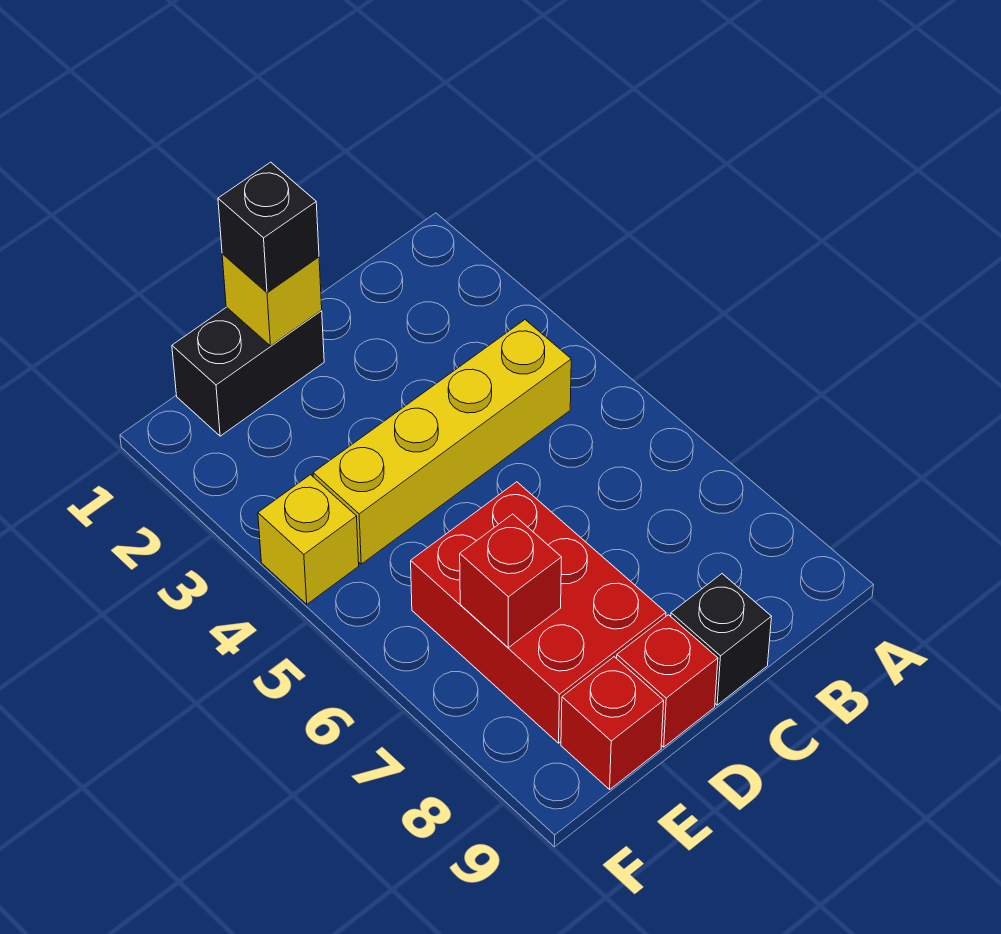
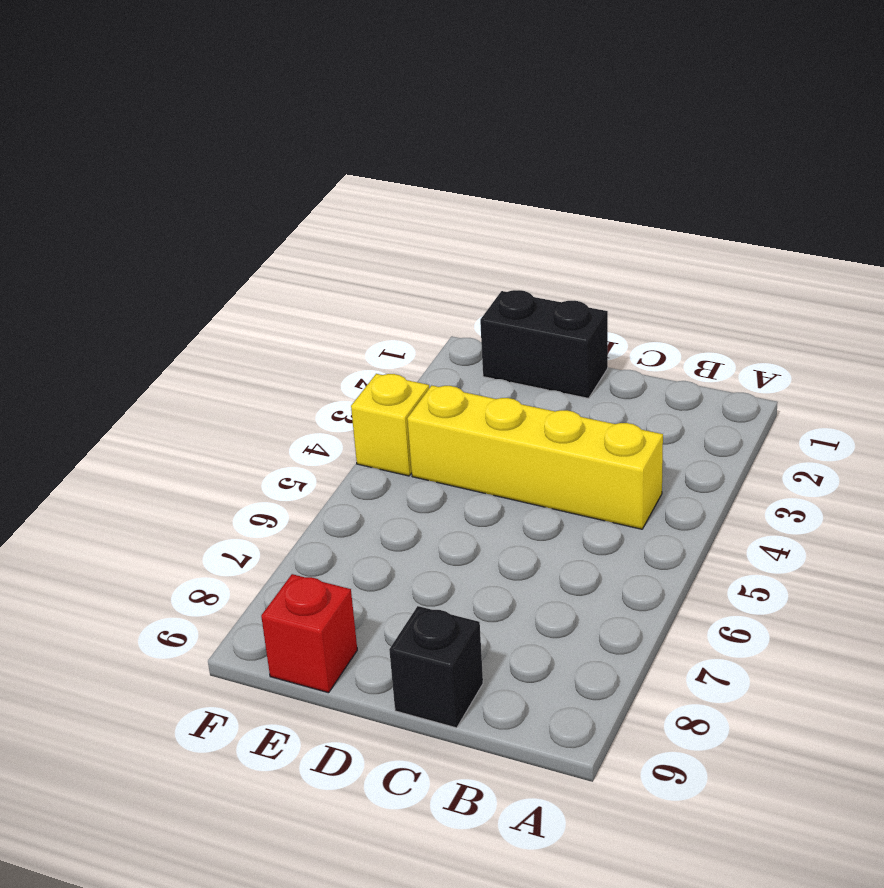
none -> red 2x3 brick [411,482,666,743]
none -> red 1x1 brick [617,615,718,747]

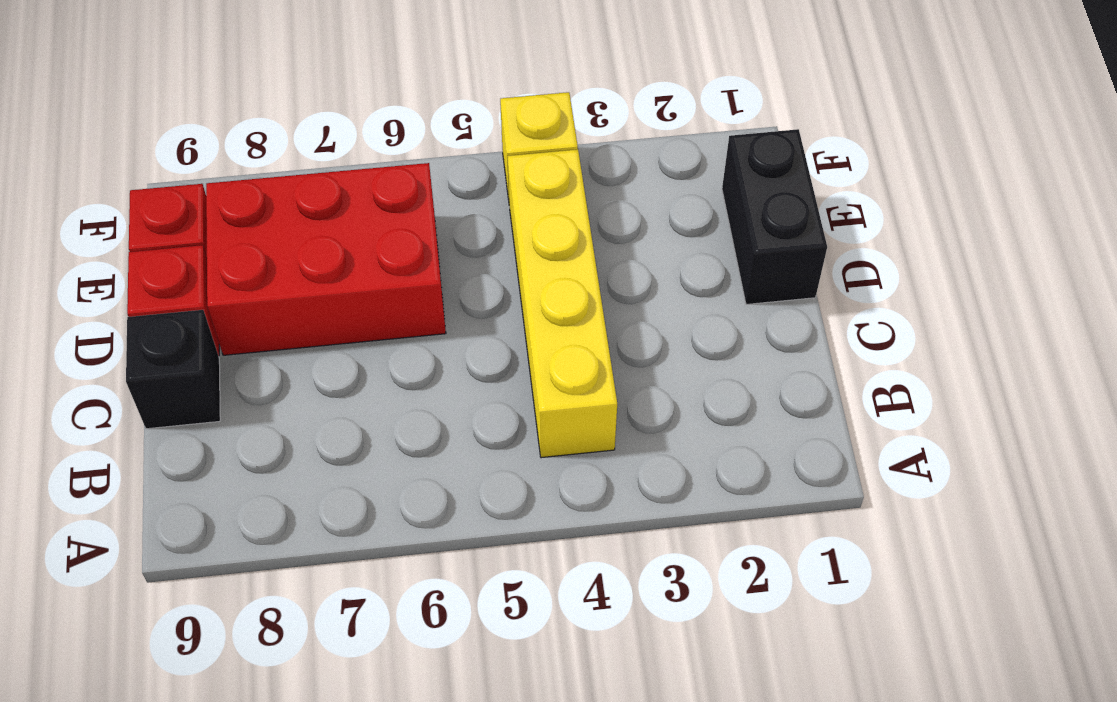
none -> yellow 1x1 brick [222,253,322,346]
none -> red 1x1 brick [460,514,562,648]

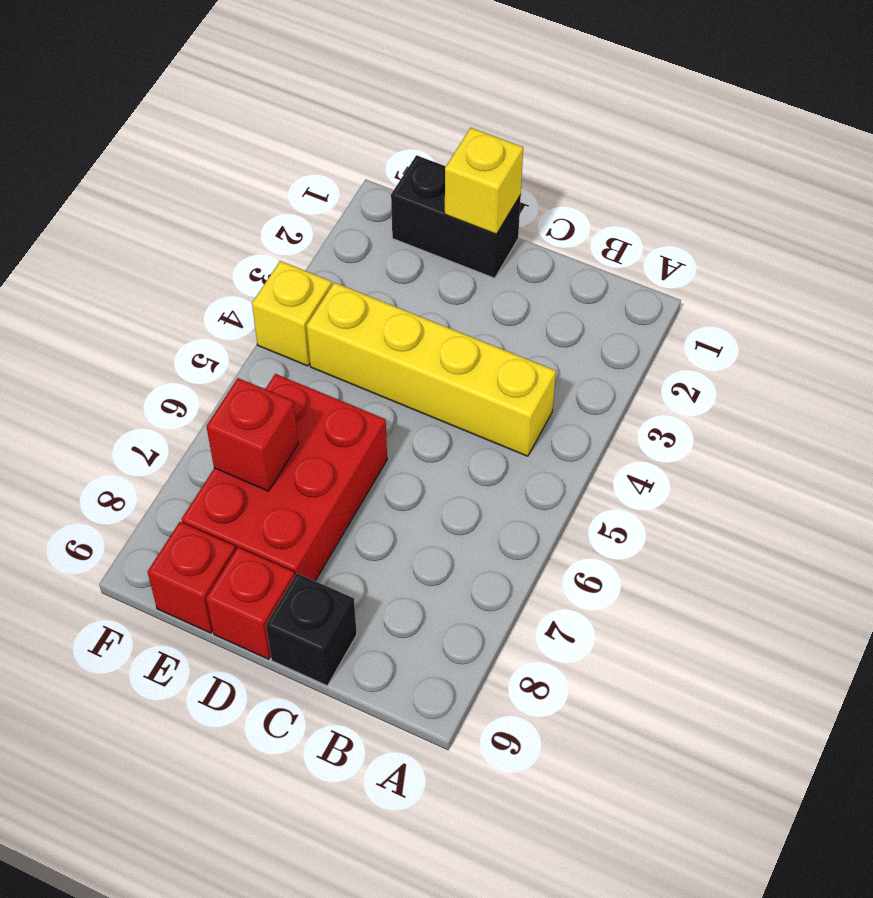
none -> black 1x1 brick [218,162,319,292]

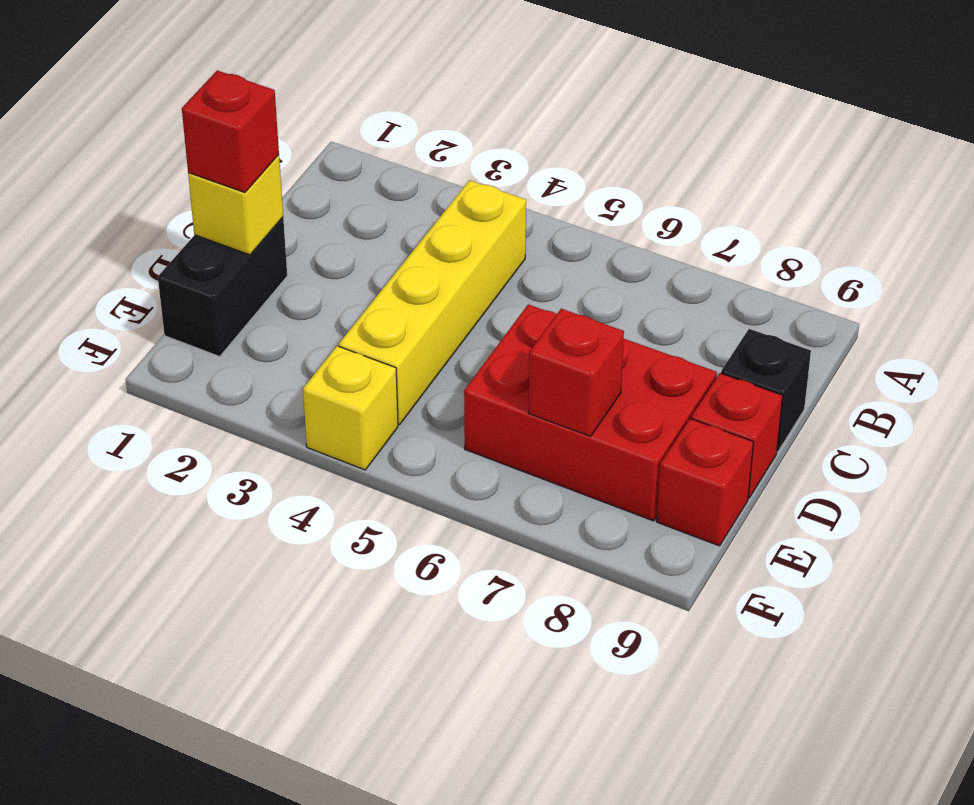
red 1x1 brick [182,70,279,193] -> black 1x1 brick [218,162,319,292]

